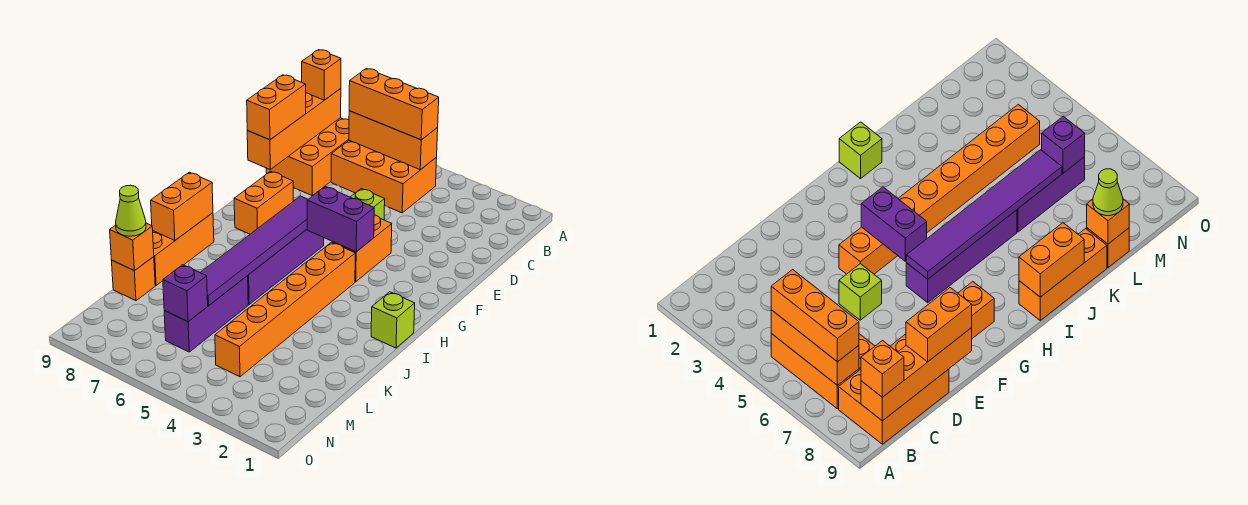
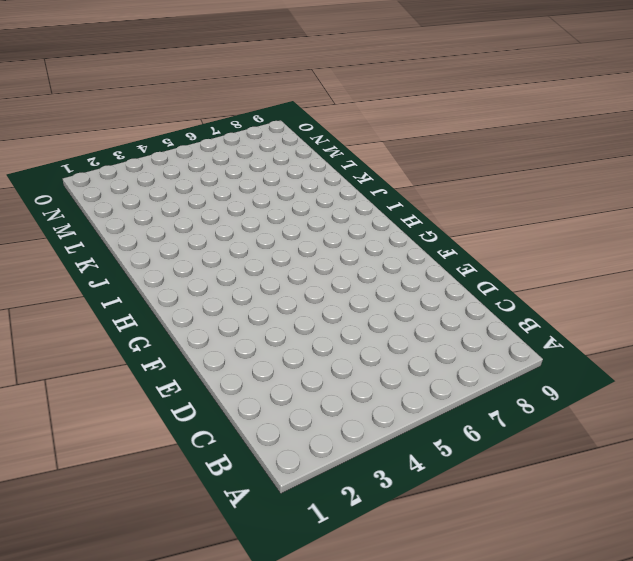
none -> orange 2x3 brick [331,140,437,213]
none -> orange 2x3 brick [266,118,349,196]
none -> lime 1x1 brick [351,189,385,220]

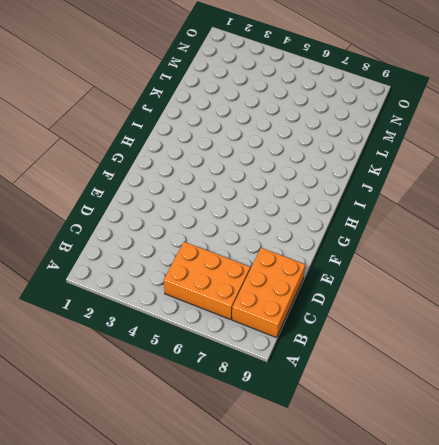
none -> lime 1x1 brick [351,189,385,220]
none -> orange 1x2 brick [332,215,392,282]
none -> orange 1x2 brick [234,171,293,234]

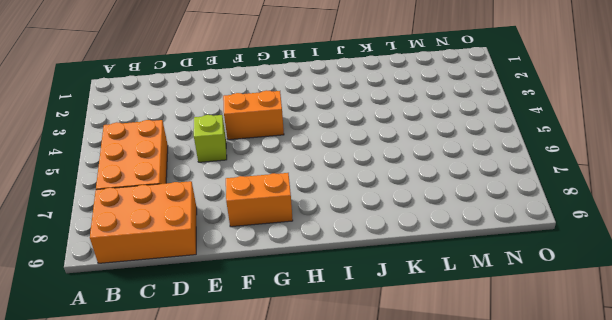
none -> purple 1x4 brick [248,229,324,304]
none -> orange 1x6 brick [215,242,355,377]
none -> lime 1x1 brick [371,292,415,348]

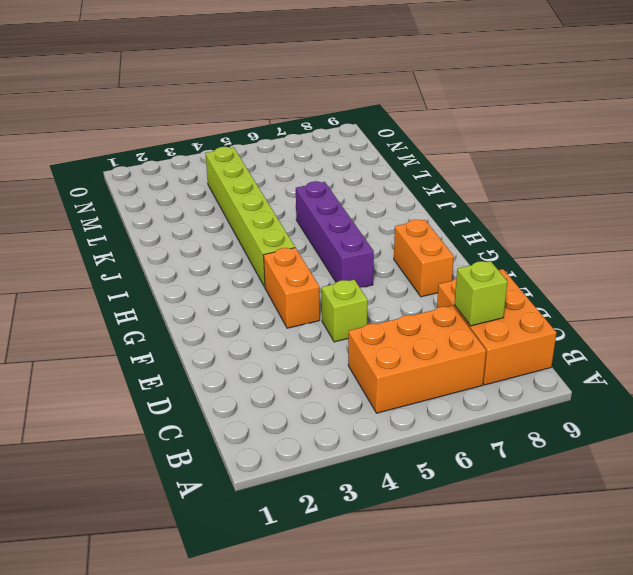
lime 1x1 brick [455,261,507,326] -> lime 1x1 brick moved to [371,292,415,348]
lime 1x6 brick [206,147,295,287] -> orange 1x6 brick [215,242,355,377]
none -> orange 1x3 brick [153,213,214,285]
none -> purple 1x3 brick [164,276,248,352]
none -> orange 1x1 brick [112,257,155,301]

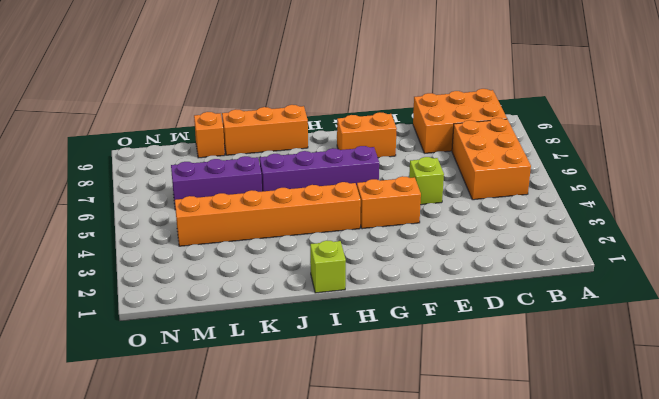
none -> orange 1x3 brick [349,111,438,170]
none -> orange 1x4 brick [247,89,341,169]
none -> purple 1x2 brick [307,187,374,252]

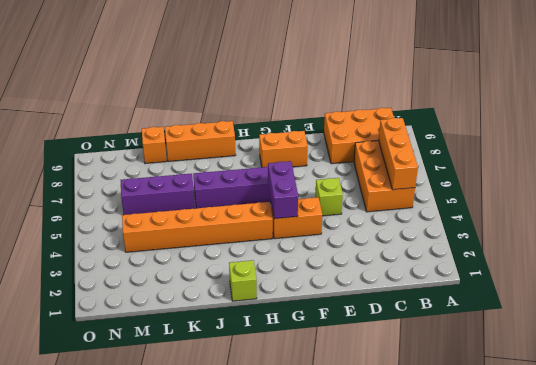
none -> orange 1x4 brick [247,89,341,169]
none -> purple 1x6 tile [200,196,308,305]
none -> orange 1x2 brick [151,172,213,241]

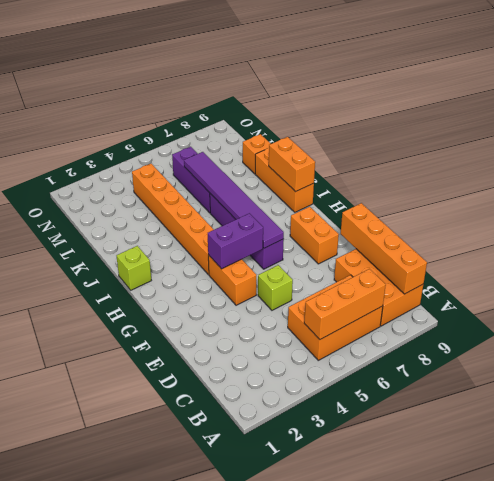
none -> orange 1x1 brick [110,223,154,271]
none -> purple 1x1 brick [163,265,208,322]
none -> orange 1x3 brick [349,68,439,140]

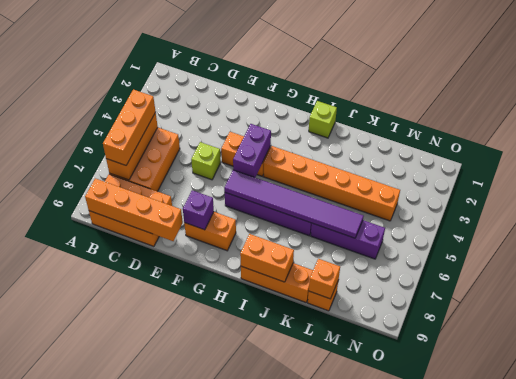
purple 1x1 brick [183,190,214,230] -> purple 1x1 brick moved to [163,265,208,322]
none -> orange 1x1 brick [302,50,341,100]
none -> orange 1x2 brick [247,75,306,140]
none -> lime 1x1 cone [116,185,146,236]

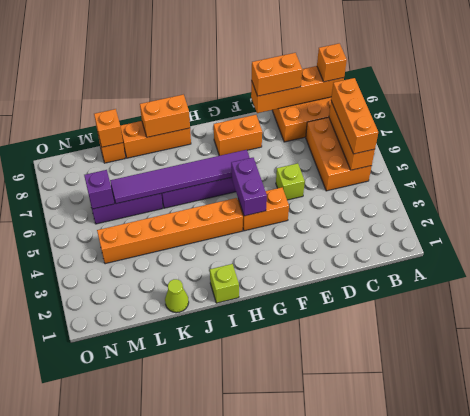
lime 1x1 cone [165,279,189,313] -> lime 1x1 cone moved to [116,185,146,236]

